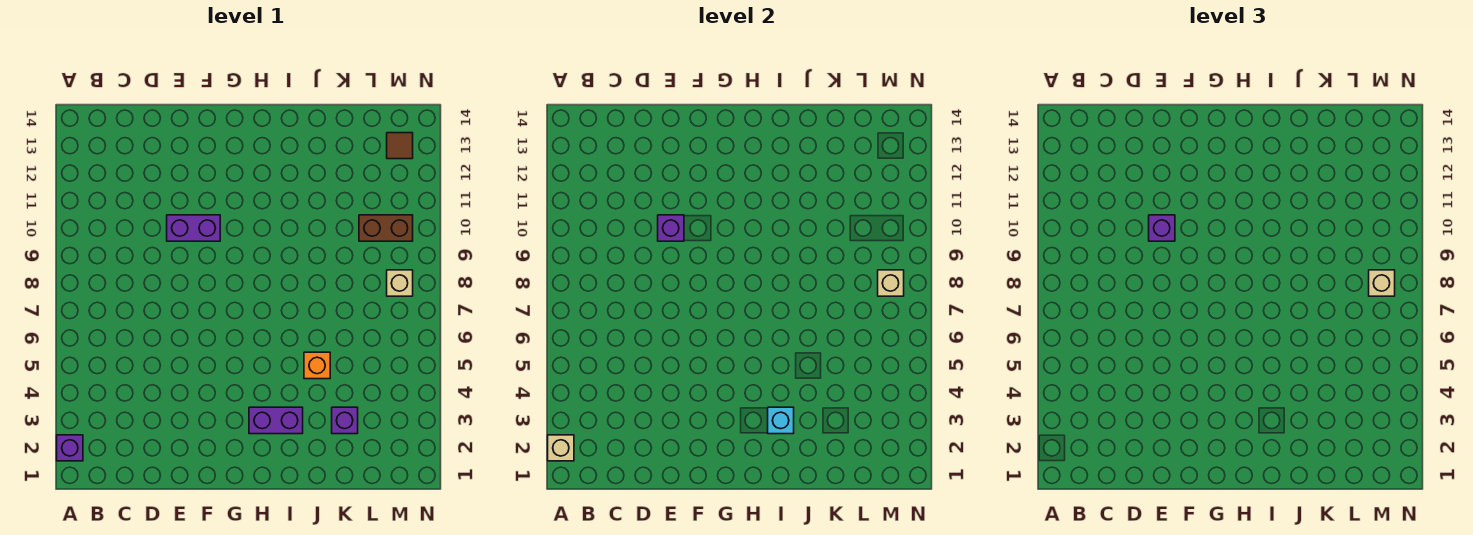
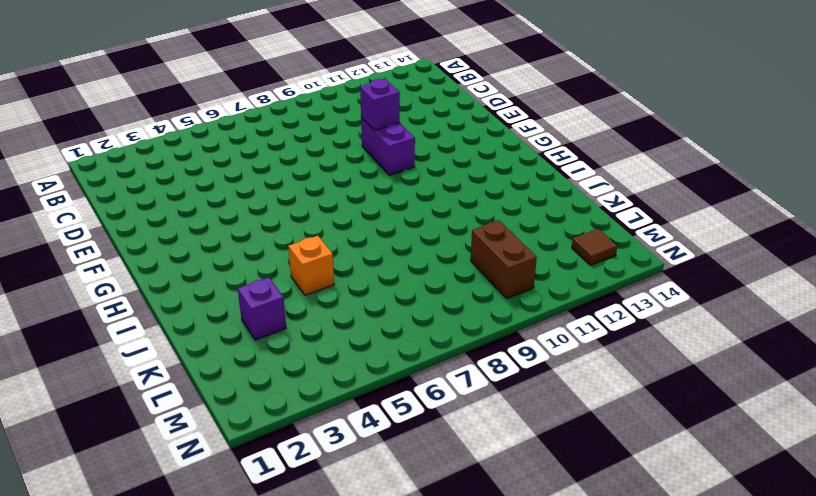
none -> purple 1x1 brick [57,435,83,461]
none -> purple 1x2 brick [249,407,303,434]
none -> tan 1x1 brick [387,270,413,296]

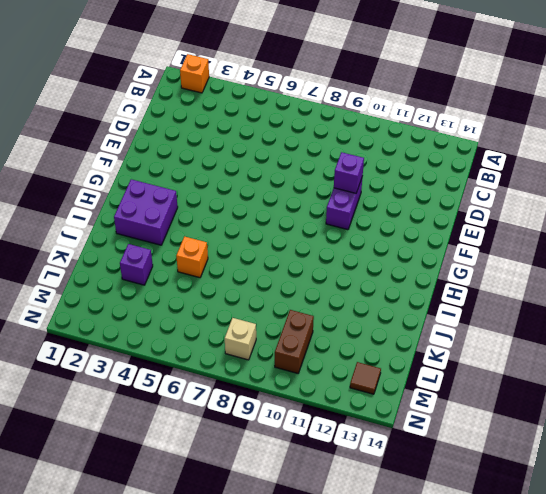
orange 1x1 brick [180,54,209,93] -> purple 1x1 brick [57,435,83,461]
purple 2x2 brick [114,179,178,245] -> purple 1x2 brick [249,407,303,434]
none -> tan 1x1 brick [548,435,574,461]
none -> cyan 1x1 brick [768,407,794,434]
none -> tan 1x1 brick [878,270,904,296]

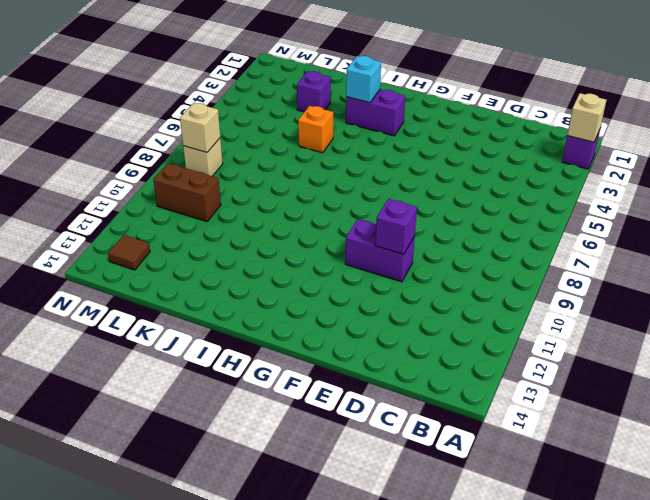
none -> purple 1x1 brick [1149,215,1175,241]
none -> tan 1x1 brick [1369,270,1395,296]

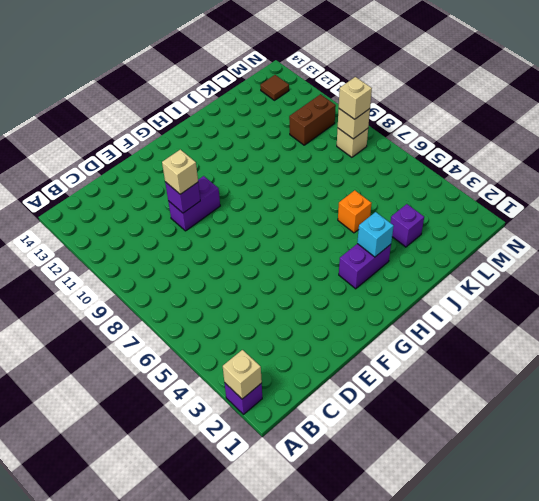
tan 1x1 brick [162,149,198,194] -> purple 1x1 brick [1149,215,1175,241]

